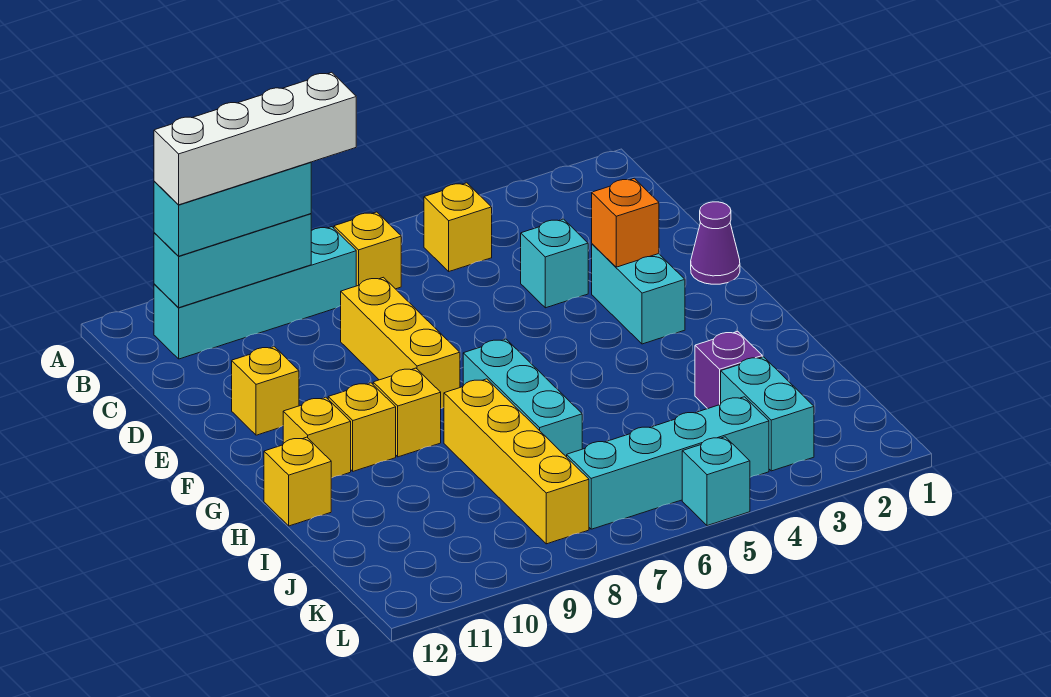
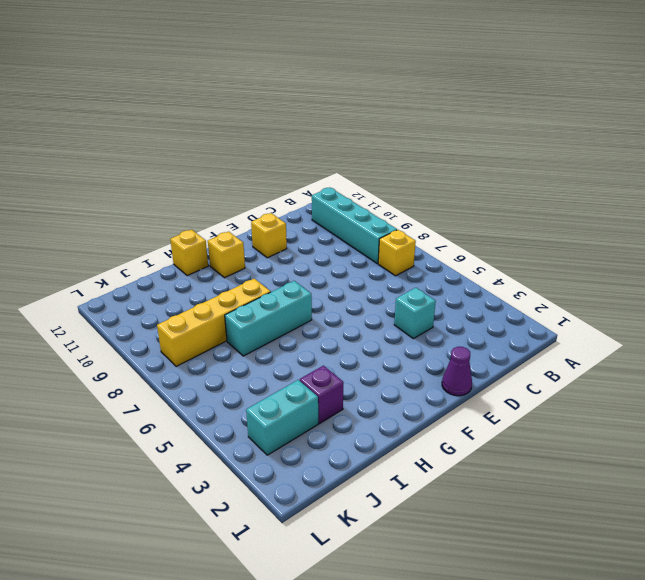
none -> yellow 1x1 brick [424,183,492,271]
none -> yellow 1x3 brick [341,277,460,409]
none -> cyan 1x2 brick [592,244,685,344]

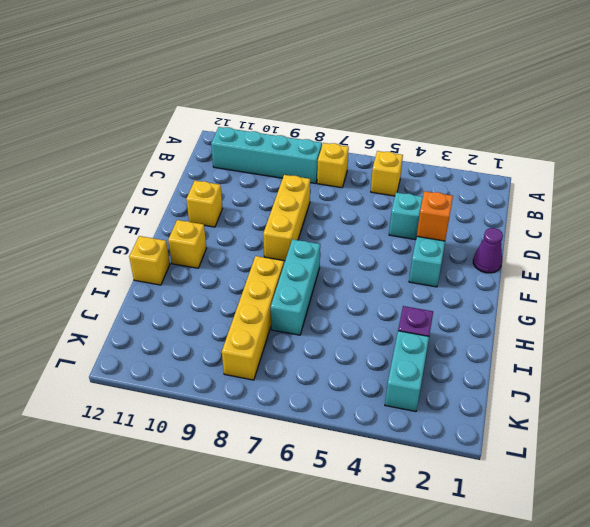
none -> yellow 1x1 brick [373,368,441,457]
none -> yellow 1x1 brick [328,383,396,471]
none -> cyan 1x4 brick [567,397,769,529]

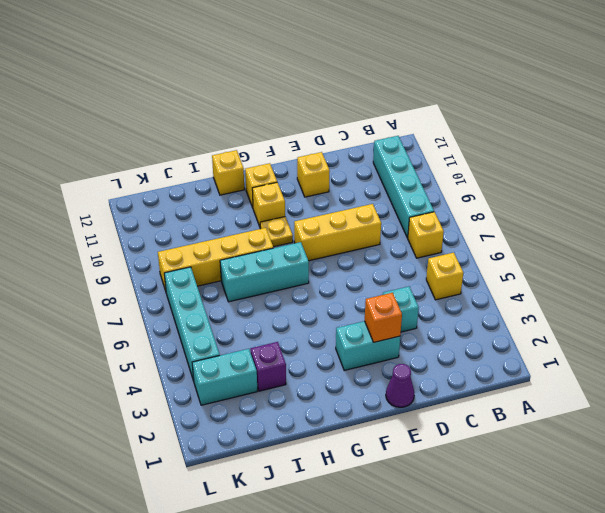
yellow 1x1 plate [260,217,293,247] -> yellow 1x1 brick [373,368,441,457]
none -> cyan 1x1 brick [682,437,750,526]
none -> cyan 1x3 brick [154,214,311,308]
none -> cyan 1x3 brick [154,162,311,256]

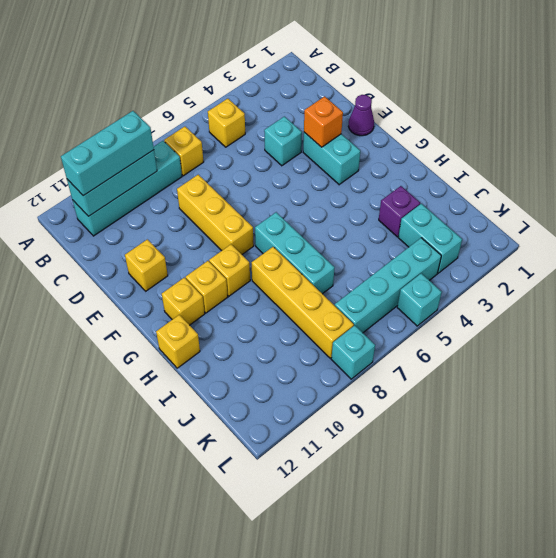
cyan 1x1 brick [331,325,375,379] -> none
none -> white 1x4 brick [154,72,356,205]

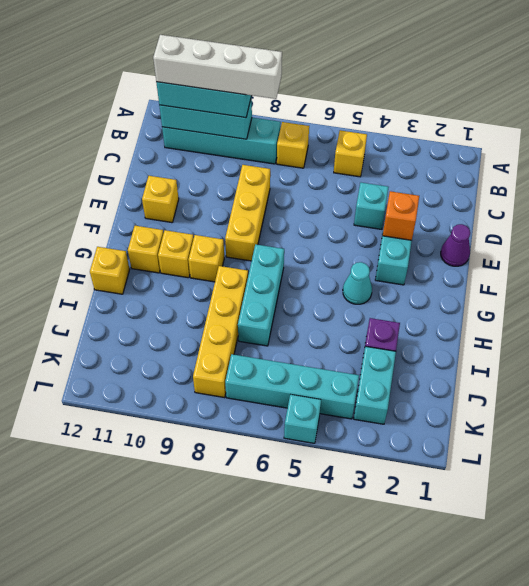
cyan 1x1 cone [343,262,372,304] -> none

